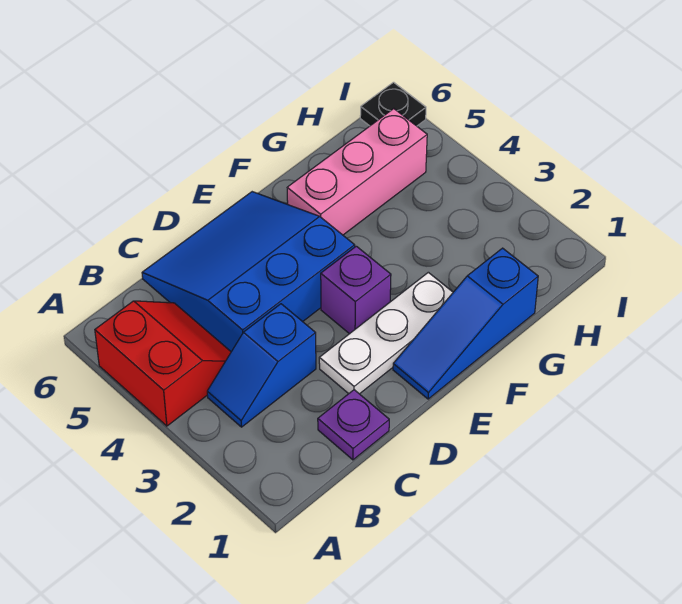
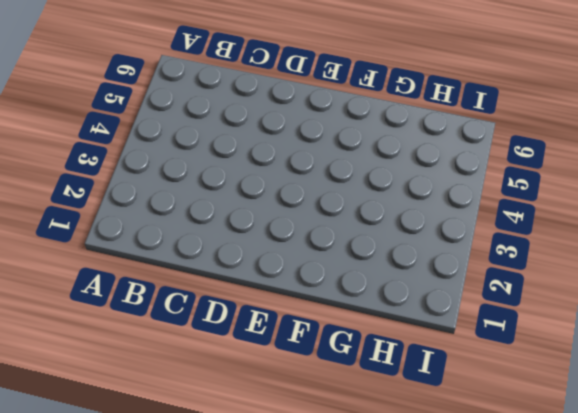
none -> red 2x2 slope [95,301,231,426]
none -> blue 1x2 slope [207,304,316,427]

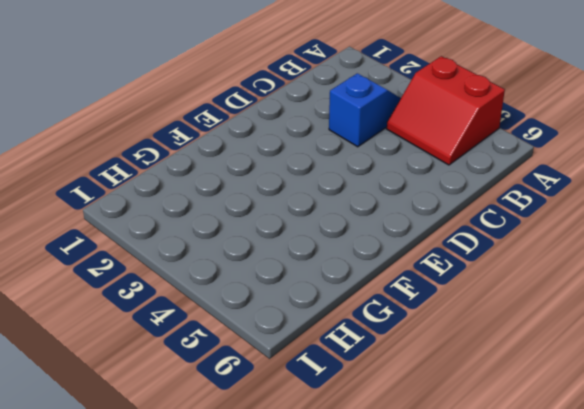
none -> purple 1x1 plate [318,390,389,460]
none -> blue 3x3 slope [142,192,355,352]

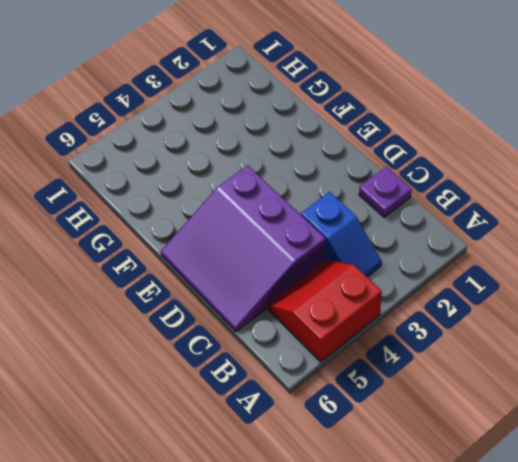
purple 3x3 slope [161,165,325,332] -> blue 3x3 slope [142,192,355,352]
none -> white 1x3 plate [319,272,453,394]
none -> blue 1x3 slope [393,248,538,399]

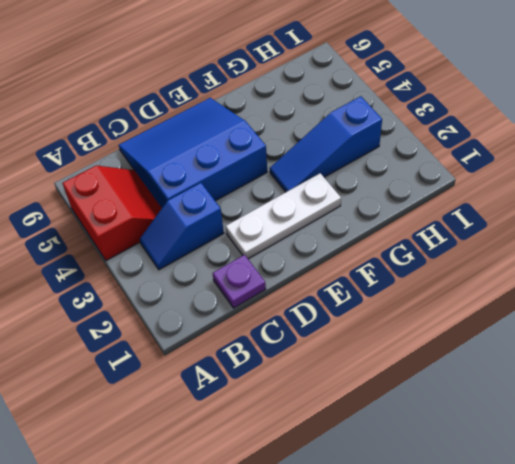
blue 1x3 slope [270,96,382,192] -> blue 1x3 slope moved to [393,248,538,399]
none -> purple 1x1 brick [321,246,391,334]
none -> pink 1x3 brick [287,109,427,235]

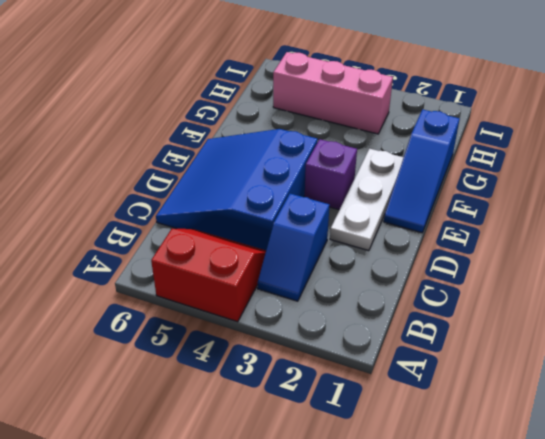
pink 1x3 brick [273,52,393,134] -> pink 1x3 brick turned to [287,109,427,235]
none -> purple 1x1 plate [318,390,389,460]
none -> black 1x1 plate [360,82,426,126]

